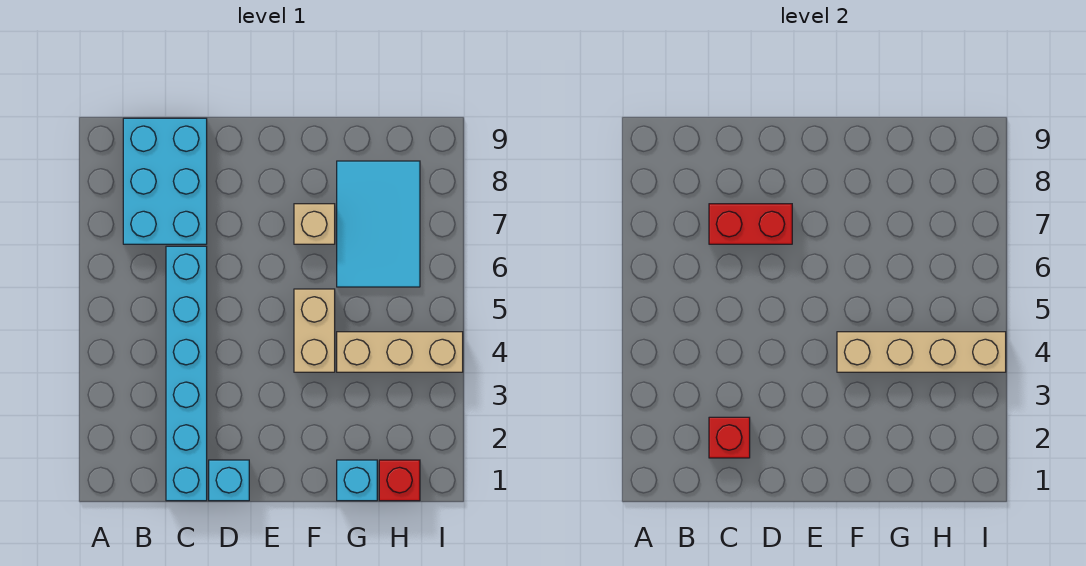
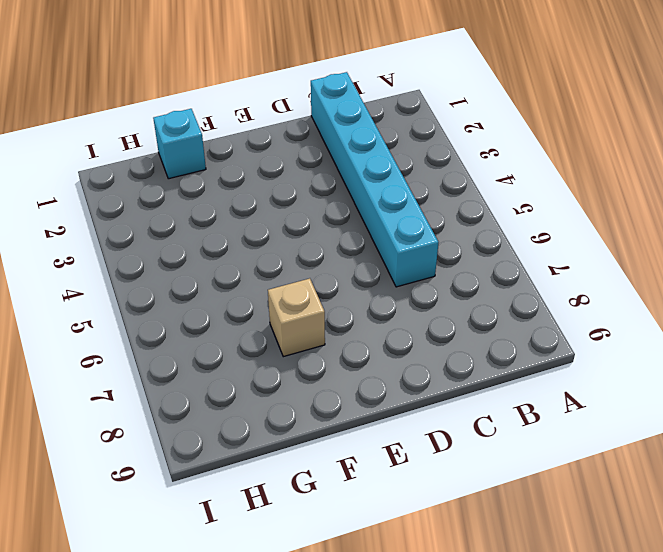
none -> cyan 2x3 brick [123,118,207,244]
none -> cyan 1x1 brick [209,460,249,501]
none -> tan 1x2 brick [294,289,335,372]

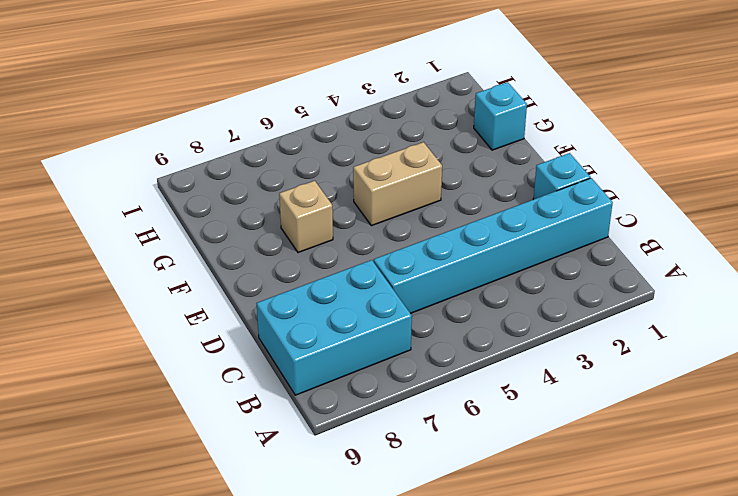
none -> tan 1x3 brick [337,332,463,372]
none -> cyan 2x3 tile [337,161,420,287]
none -> red 1x1 brick [379,460,420,501]

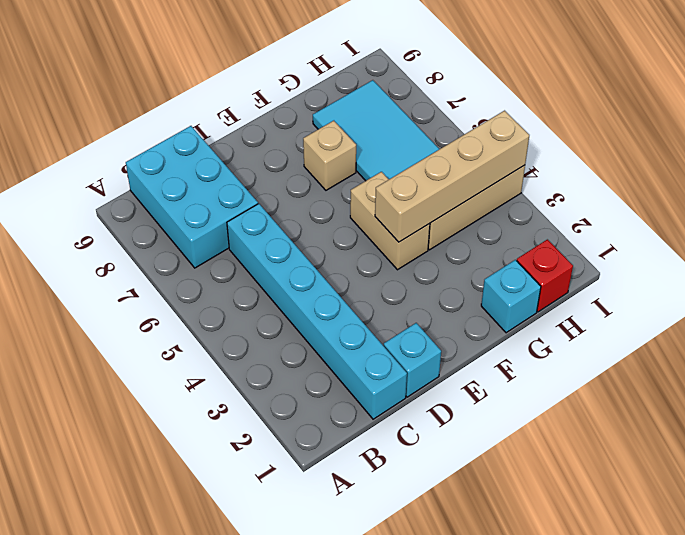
none -> red 1x1 brick [709,417,750,458]
none -> red 1x2 brick [709,204,792,244]

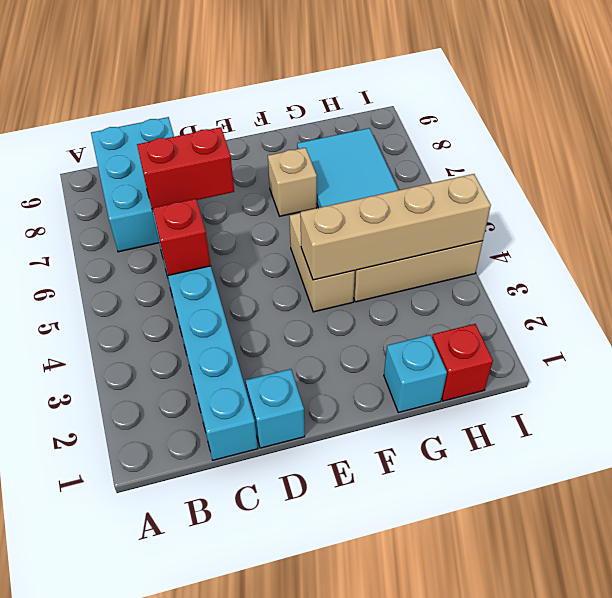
red 1x1 brick [153,199,211,275] -> red 1x1 brick moved to [709,417,750,458]

